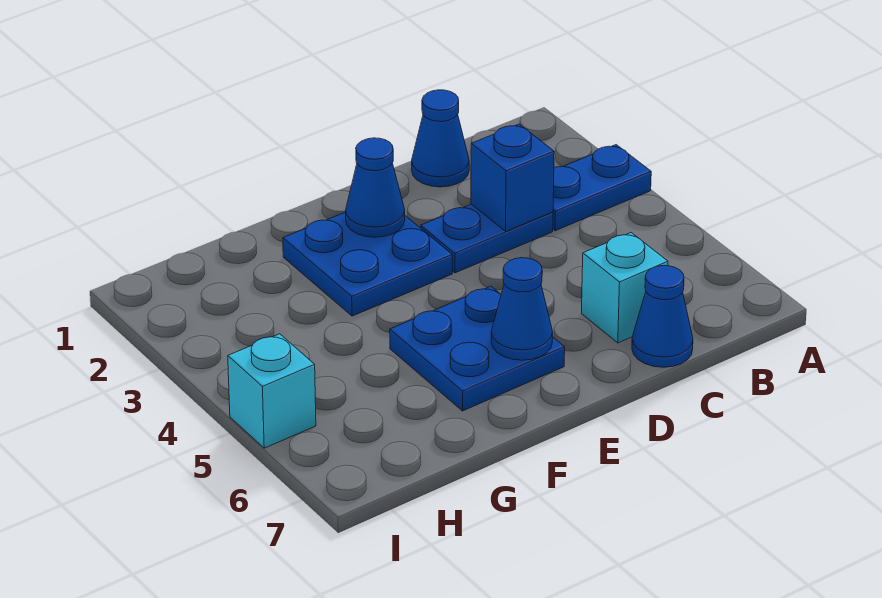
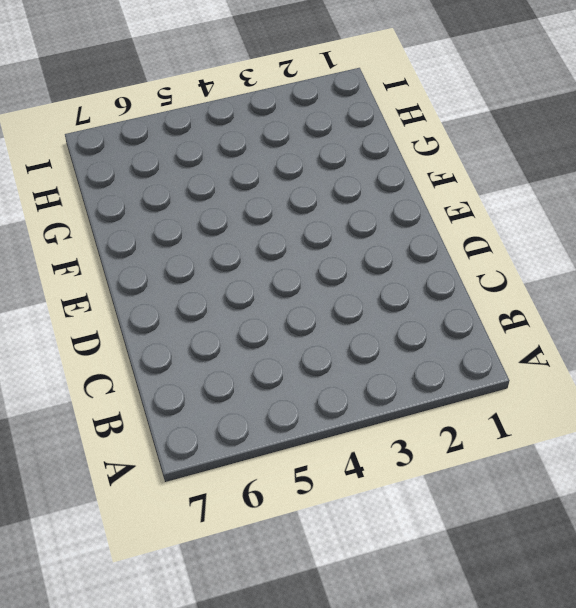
none -> blue 1x2 plate [553,145,651,231]
none -> blue 1x1 cone [412,90,469,187]

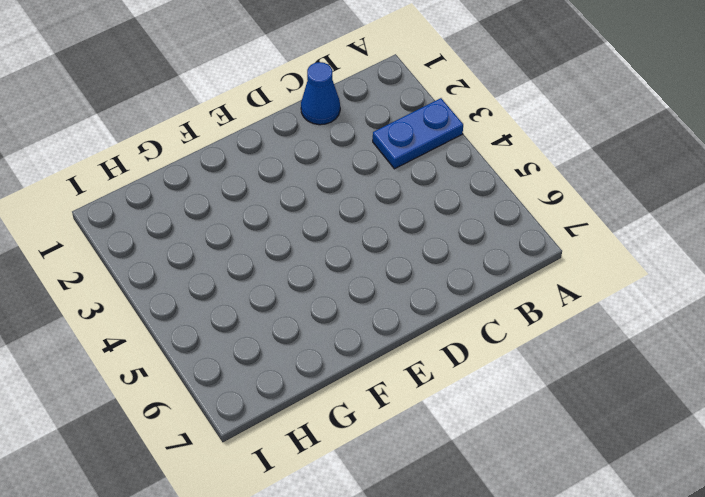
none -> blue 1x2 plate [421,204,553,273]
none -> cyan 1x1 brick [581,233,668,343]

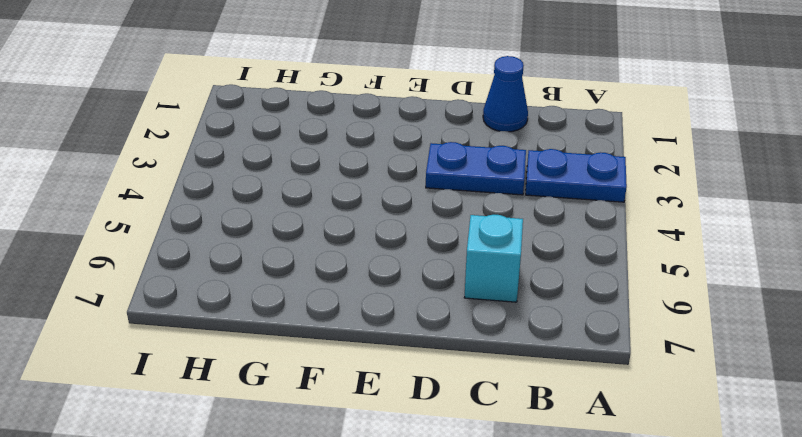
none -> blue 1x1 cone [632,266,693,367]
none -> blue 2x2 plate [283,212,452,316]

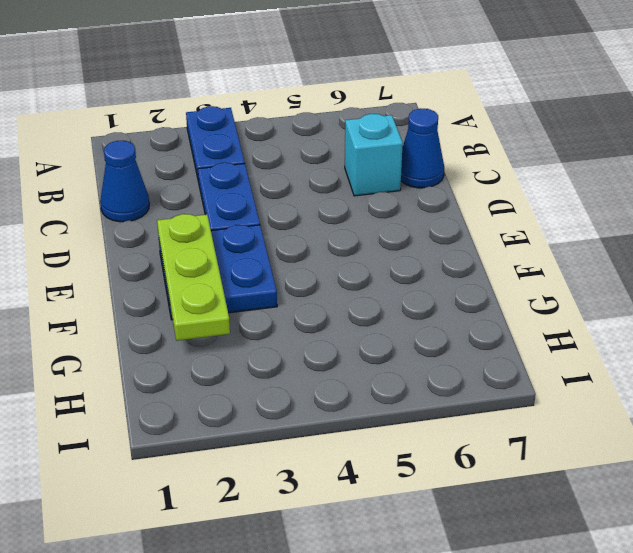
lime 1x3 plate [157,214,230,341] -> blue 1x1 cone [346,138,405,237]
none -> blue 2x2 plate [390,286,565,411]
none -> cyan 1x1 brick [228,334,316,448]

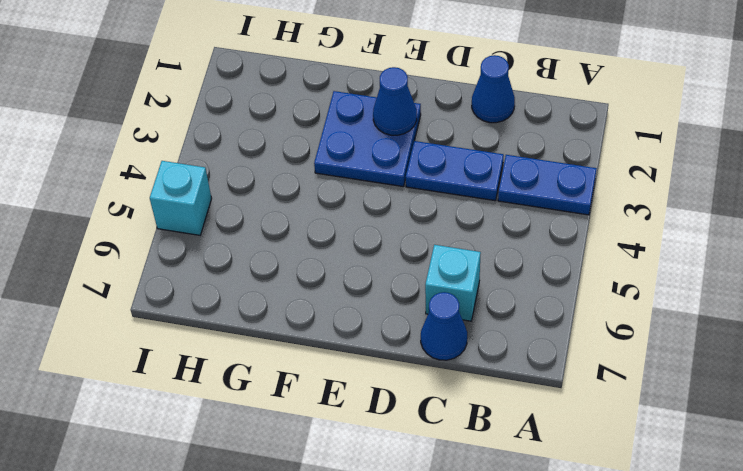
none -> blue 2x2 plate [390,286,565,411]
none -> blue 1x1 brick [471,124,554,231]

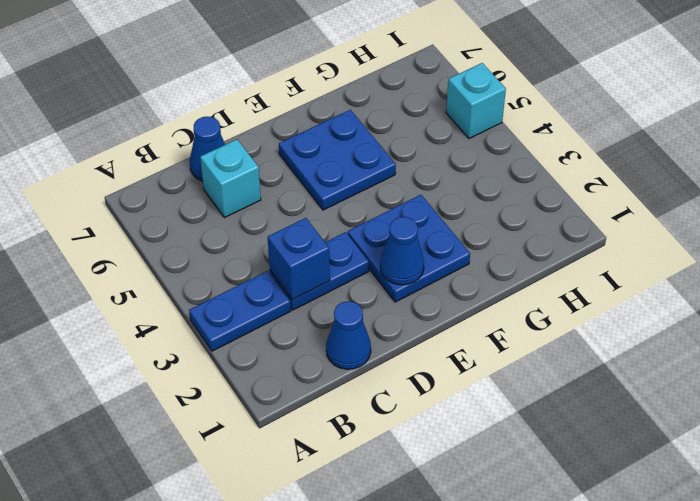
none -> blue 1x1 cone [491,258,553,360]

